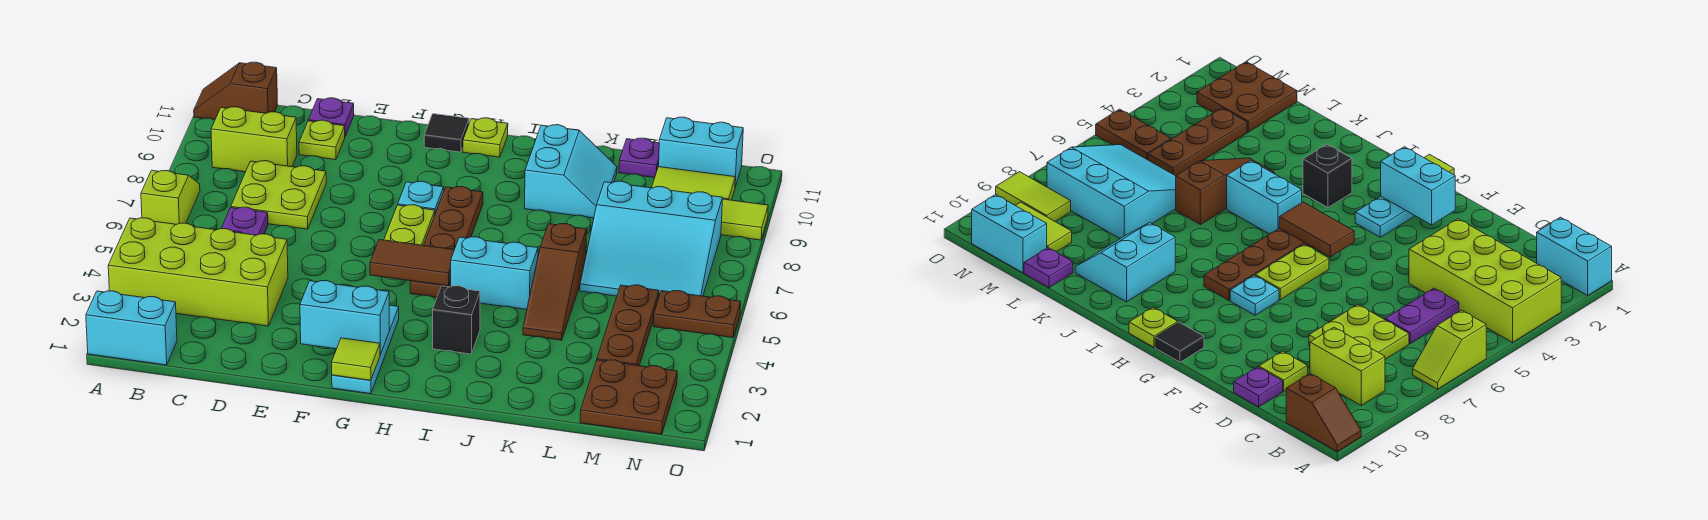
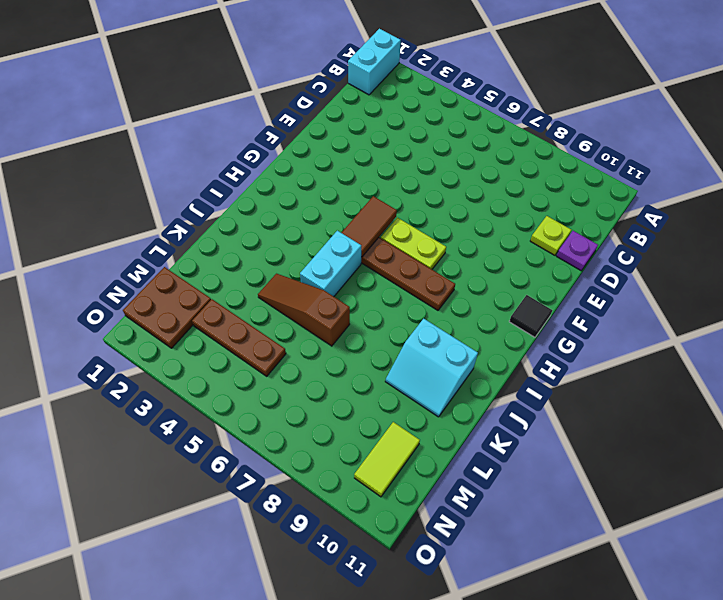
none -> lime 2x4 brick [108,218,288,326]
none -> lime 1x2 slope [141,170,200,224]
none -> brown 1x2 slope [194,62,278,120]
none -> lime 1x2 brick [211,107,297,172]

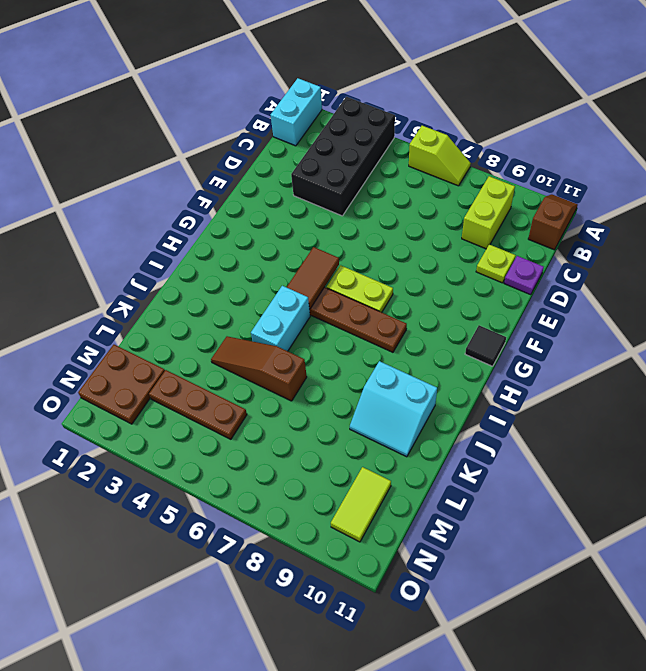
black 2x4 brick [291,97,395,216] -> lime 2x4 brick [108,218,288,326]
none -> purple 1x2 plate [221,207,268,235]
none -> lime 2x2 plate [231,161,326,229]
none -> cyan 1x3 plate [332,305,399,394]
none -> cyan 1x1 plate [398,181,444,213]

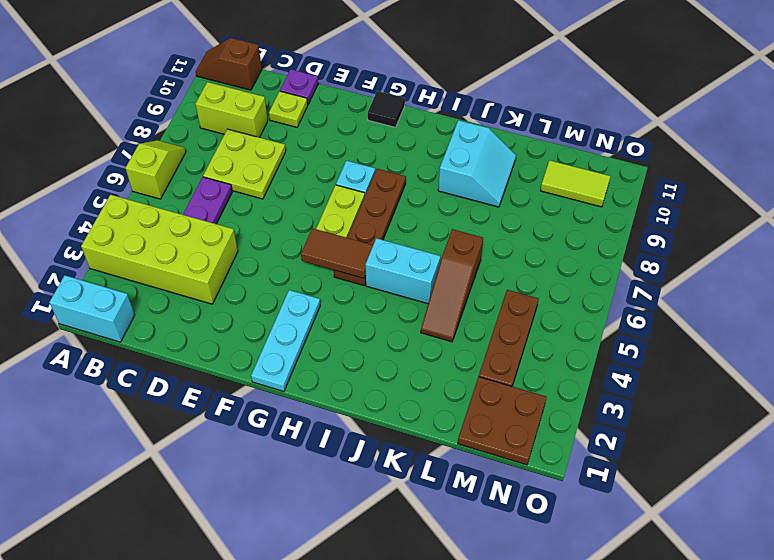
none -> lime 1x1 plate [463,118,508,157]
none -> black 1x1 brick [433,286,480,354]
none -> cyan 3x3 slope [580,181,723,296]
none -> purple 1x1 plate [619,138,659,178]

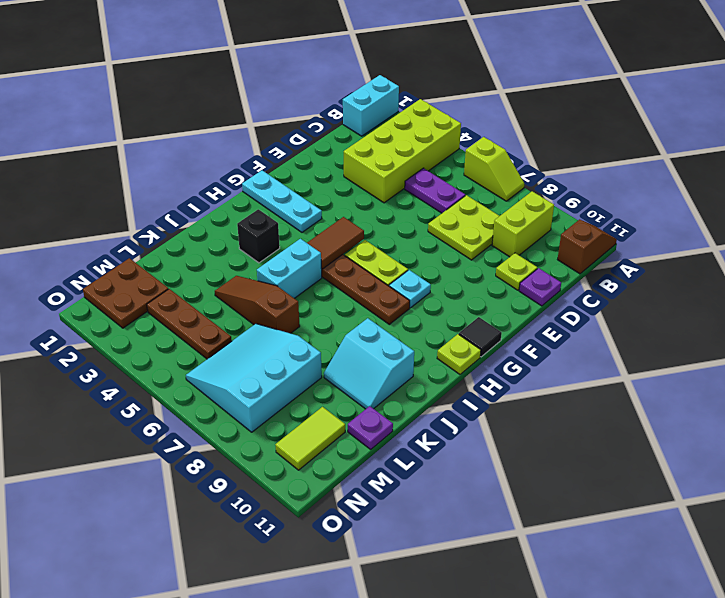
none -> cyan 1x2 brick [659,117,743,187]
none -> brown 1x2 plate [653,291,741,338]
none -> lime 1x2 tile [721,199,768,240]
none -> cyan 1x2 brick [300,281,389,355]

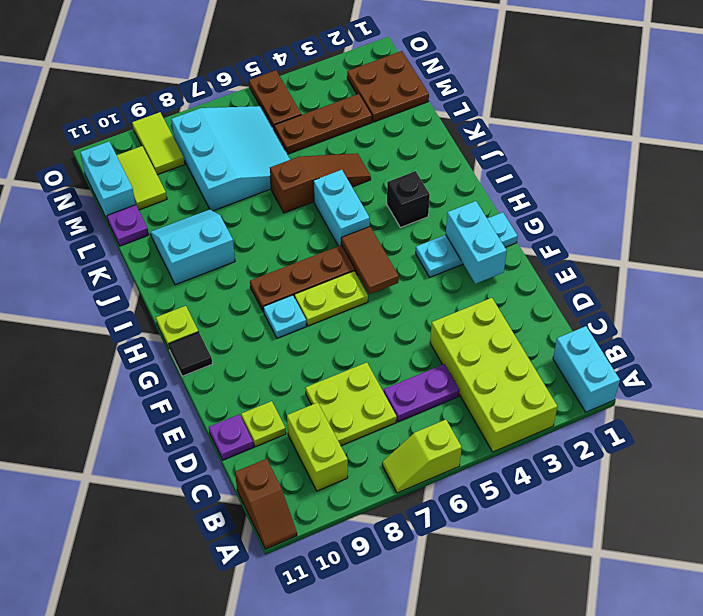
none -> lime 1x1 tile [332,338,380,380]

